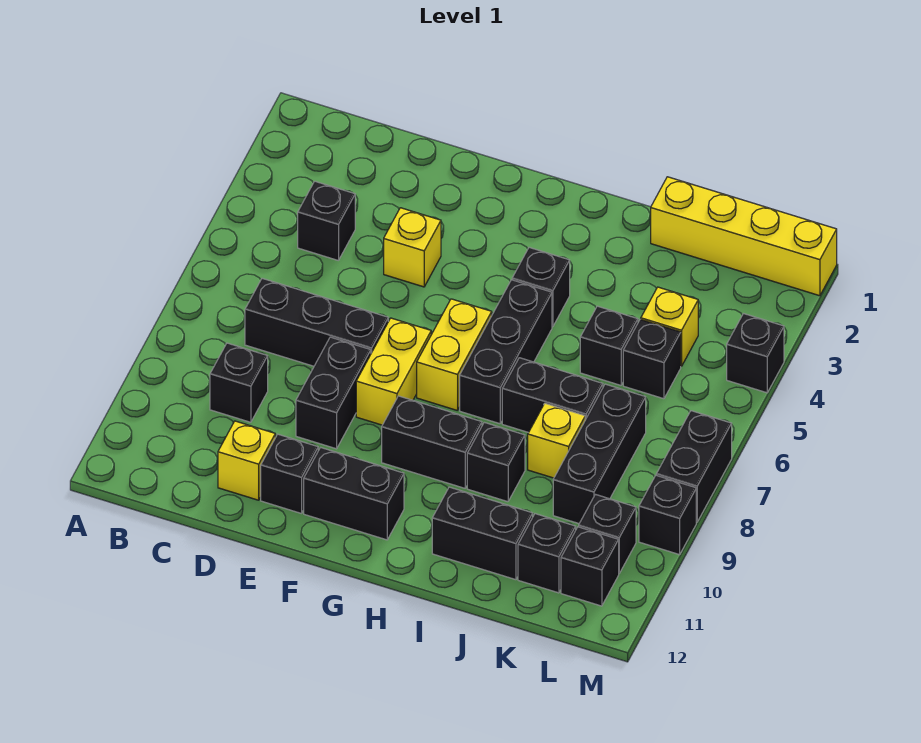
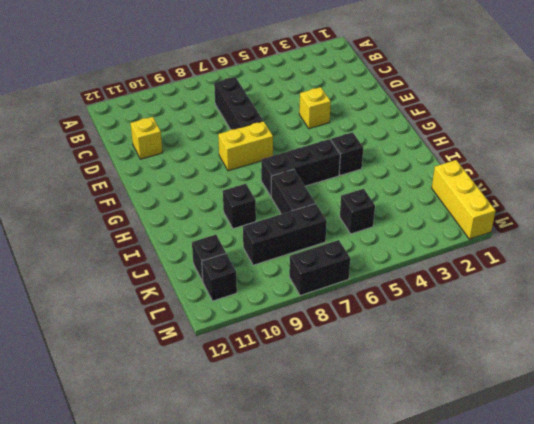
yellow 1x3 brick [432,160,495,239] -> yellow 1x4 brick [651,177,837,296]
none -> black 1x1 brick [298,181,355,261]
none -> black 1x1 brick [210,343,268,422]
none -> black 1x2 brick [296,337,371,449]

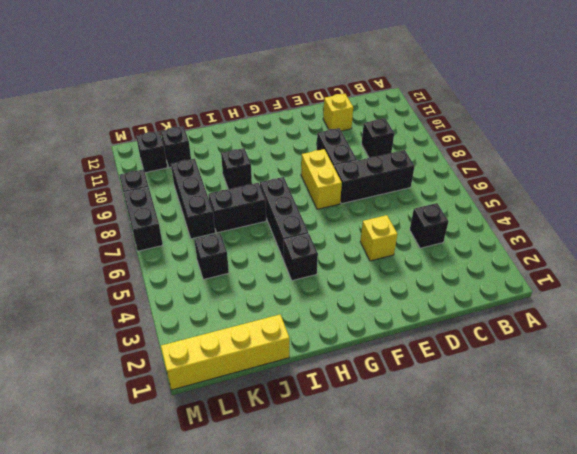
none -> black 1x1 brick [261,434,318,514]
none -> black 1x2 brick [304,447,404,540]
none -> yellow 1x2 brick [417,299,492,410]

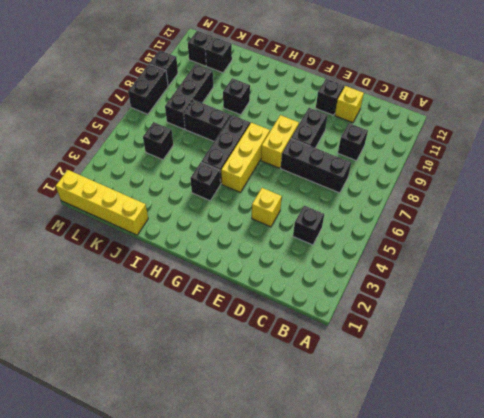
yellow 1x3 brick [221,123,270,193] -> yellow 1x2 brick [417,299,492,410]
none -> black 1x2 brick [304,447,404,540]
none -> black 1x2 brick [382,396,482,488]
none -> black 1x2 brick [432,487,533,580]

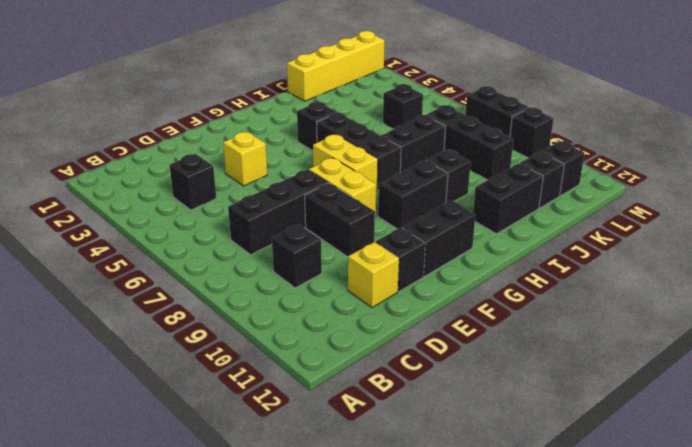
none -> black 1x1 brick [580,306,638,385]
none -> yellow 1x1 brick [528,403,585,478]
none -> yellow 1x1 brick [641,287,698,366]

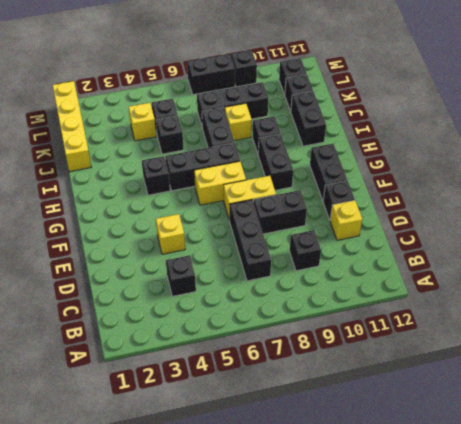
none -> black 1x1 brick [579,494,636,573]
none -> black 1x1 brick [727,314,784,393]

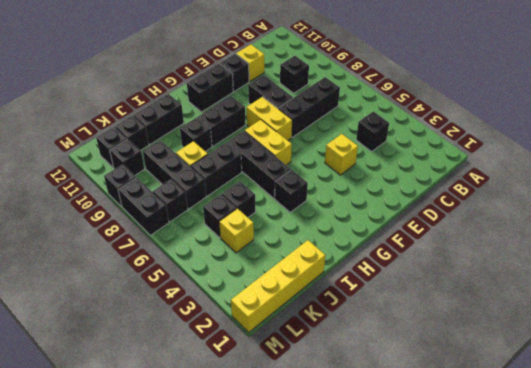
black 1x1 brick [153,179,188,222] -> black 1x1 brick moved to [727,314,784,393]

